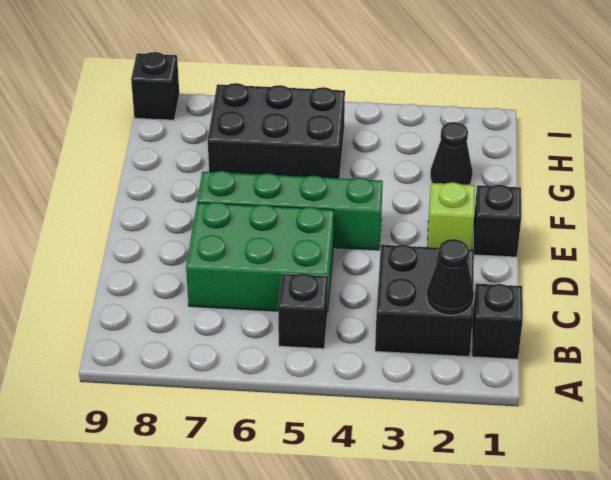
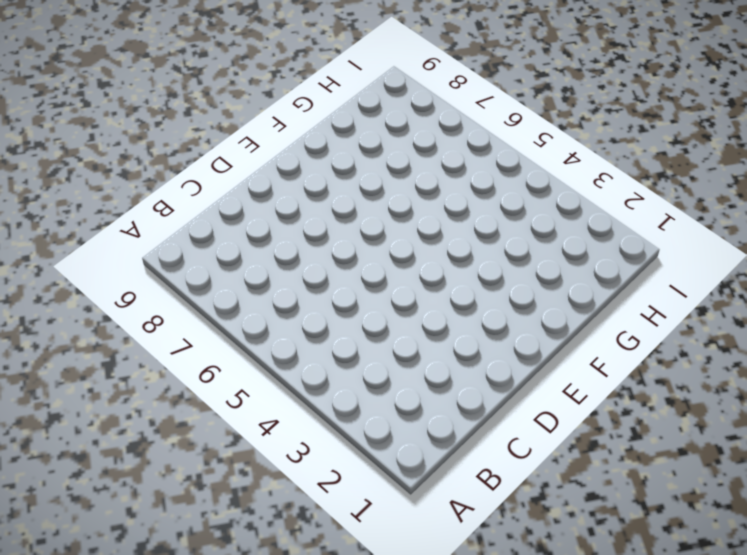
none -> black 1x1 brick [472,284,523,359]
none -> black 2x2 brick [375,245,474,357]

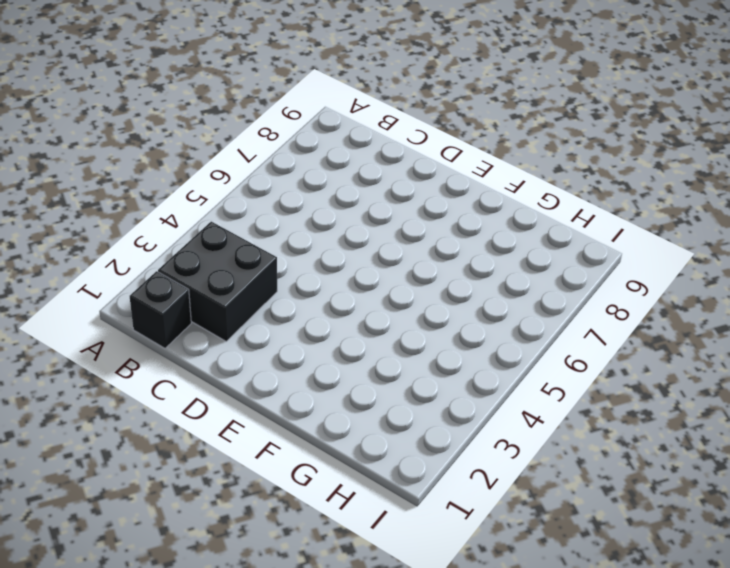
none -> black 1x1 brick [278,273,328,349]
none -> green 2x3 brick [186,202,334,311]

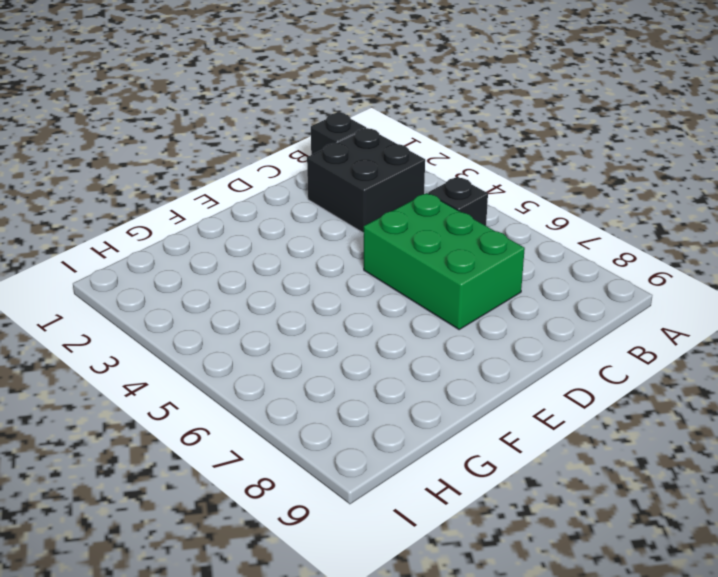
none -> black 1x1 brick [473,185,521,257]
none -> lime 1x1 brick [428,182,475,249]

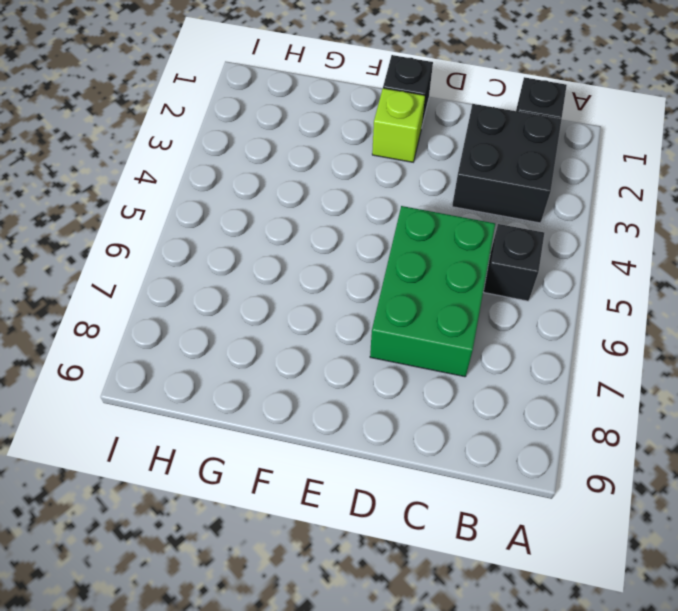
none -> green 1x4 brick [197,171,383,250]
none -> black 1x1 cone [430,122,473,185]

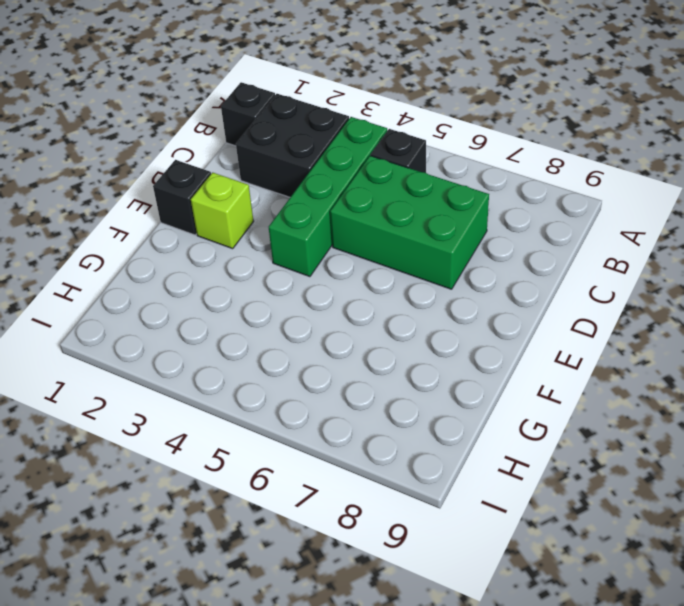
green 1x4 brick [269,117,387,277] -> green 1x4 brick turned to [197,171,383,250]
none -> black 1x1 cone [430,122,473,185]
none -> black 2x3 brick [208,83,345,178]

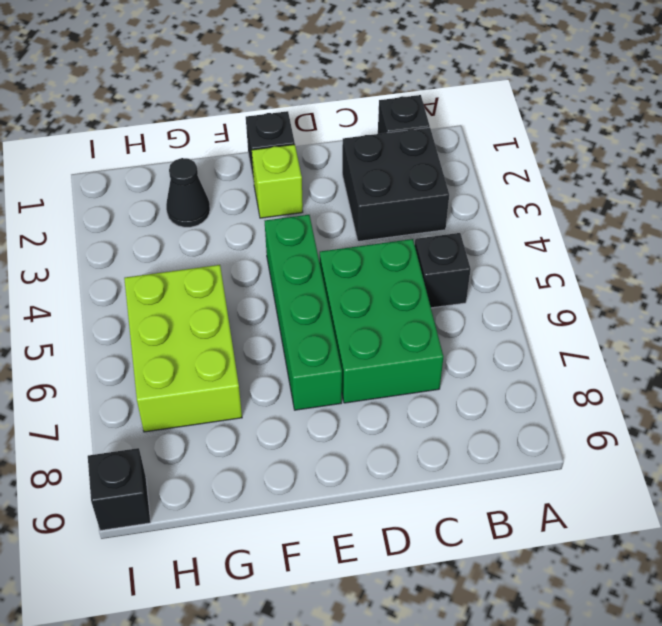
lime 2x3 brick [124,265,242,432] -> black 2x3 brick [208,83,345,178]
none -> black 1x1 cone [427,239,474,315]

